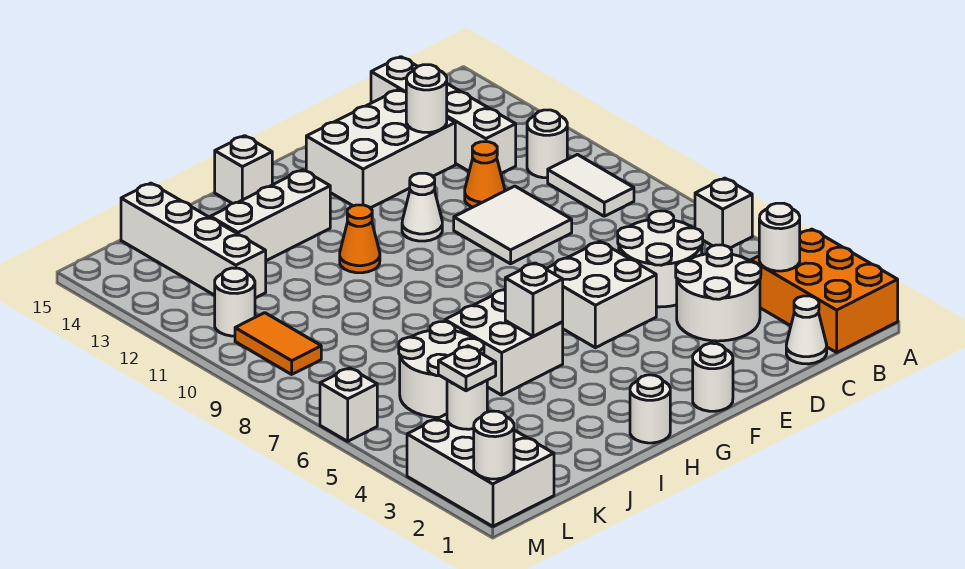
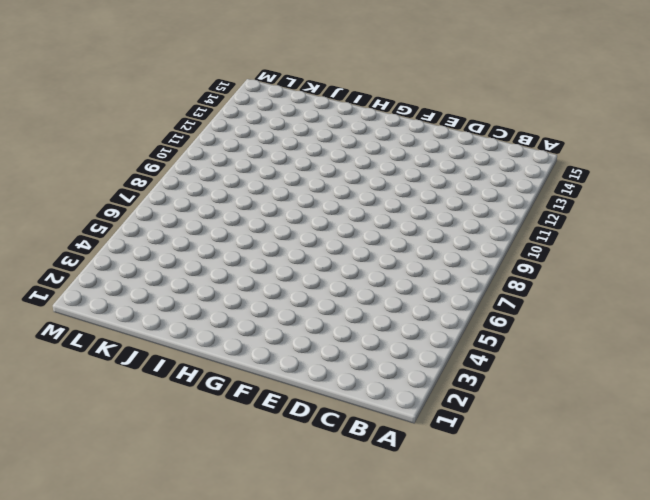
none -> orange 2x3 brick [751,229,898,352]
none -> white 1x1 brick [695,178,752,248]
none -> white 1x2 tile [548,154,634,216]
none -> white 1x1 round brick [527,110,567,178]

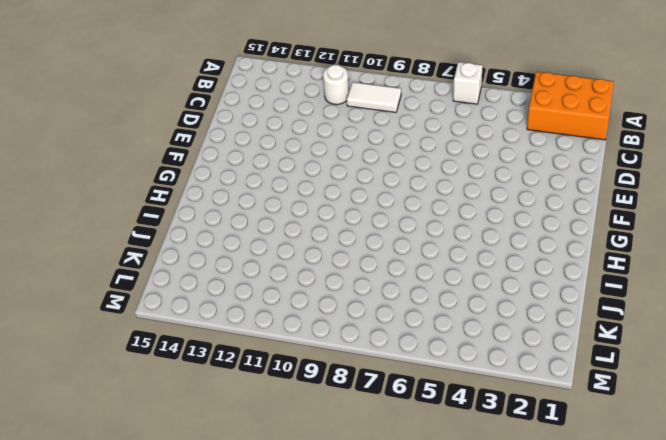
none -> white 1x1 cone [786,296,827,364]
none -> white 2x2 round brick [676,245,761,341]
none -> white 2x2 round brick [618,211,703,307]
none -> white 1x4 brick [371,57,516,173]

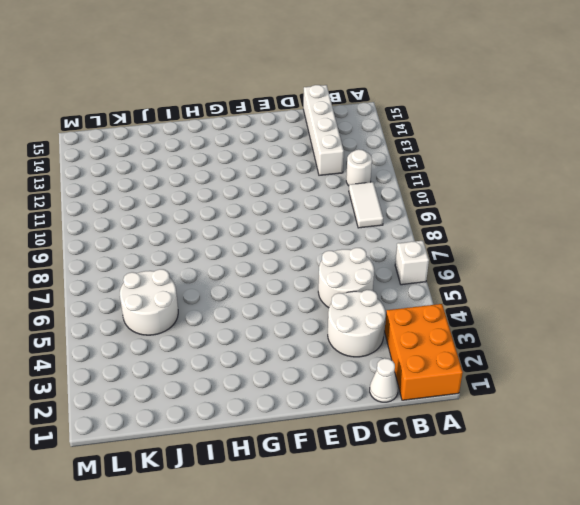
none -> white 2x2 tile [454,186,572,264]
none -> orange 1x1 cone [465,142,505,207]
none -> white 2x3 brick [306,89,455,208]
none -> white 2x2 brick [546,241,656,348]

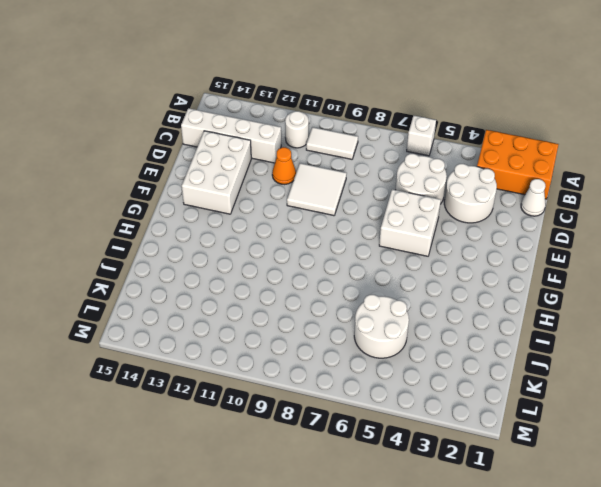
none -> white 1x1 round brick [693,343,733,411]
none -> white 1x1 cone [402,173,442,241]
none -> white 1x1 round brick [630,375,670,443]
none -> white 2x2 brick [445,289,563,395]

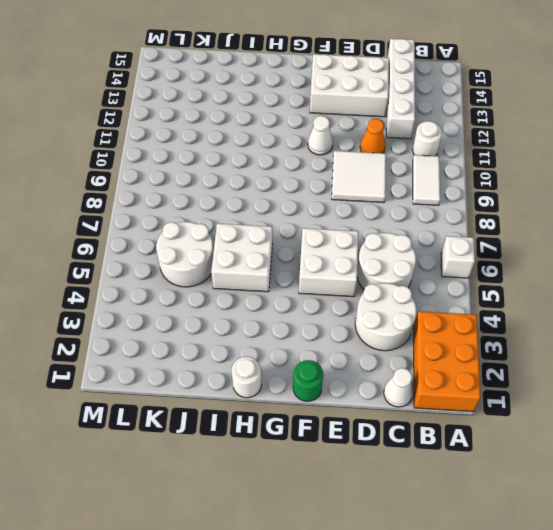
green 1x1 round brick [293,360,323,401] -> white 1x1 round brick [693,343,733,411]
none -> orange 1x1 cone [340,205,380,273]
none -> white 1x3 brick [210,170,330,261]
none -> white 1x1 brick [215,136,272,203]
none -> white 1x4 brick [121,183,266,298]

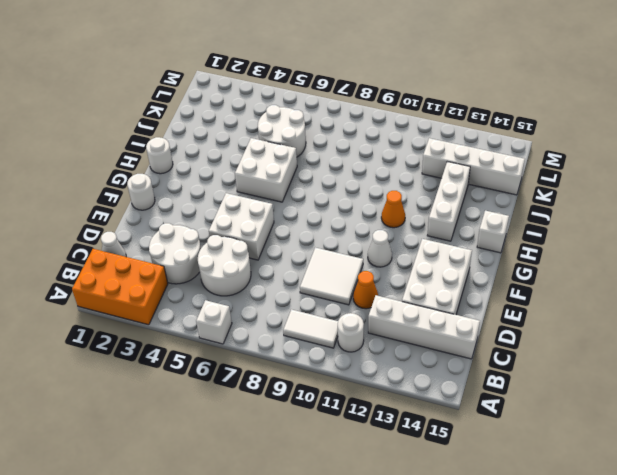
none -> white 2x3 brick [407,414,554,526]
none -> orange 1x2 tile [235,313,321,374]
none -> white 1x1 round brick [215,268,255,336]
none -> white 1x1 brick [320,368,377,441]

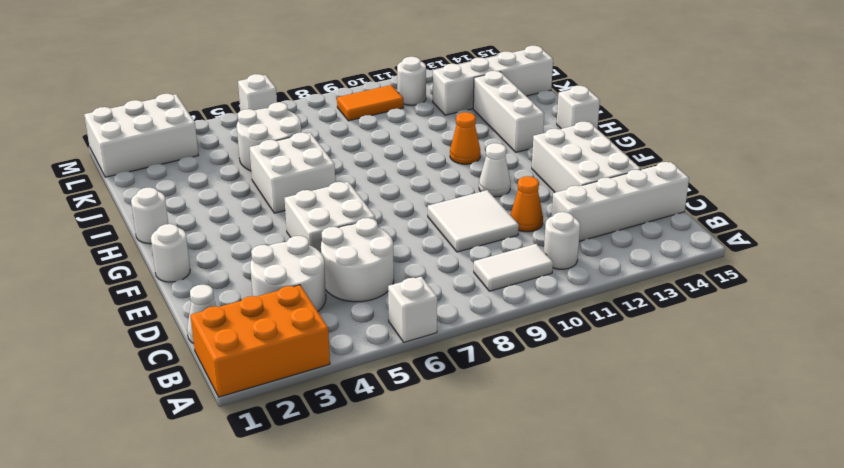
none -> white 1x1 round brick [759,203,800,271]
none -> white 1x1 round brick [406,65,447,133]
none -> white 1x1 brick [505,263,563,336]
none -> white 1x1 round brick [447,380,487,429]

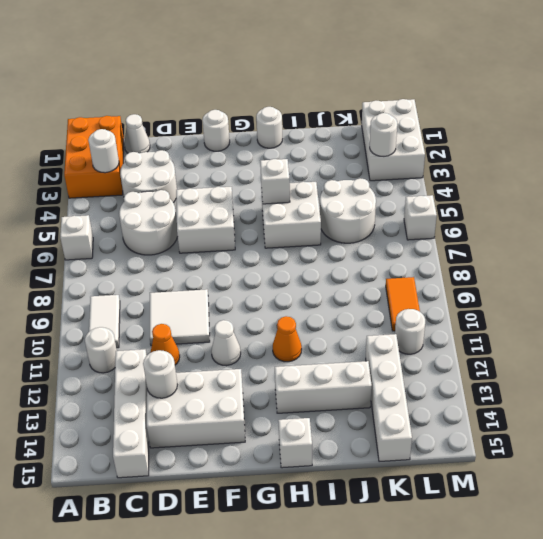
none -> white 1x1 round brick [474,411,514,479]
none -> white 1x1 plate [438,346,496,391]

